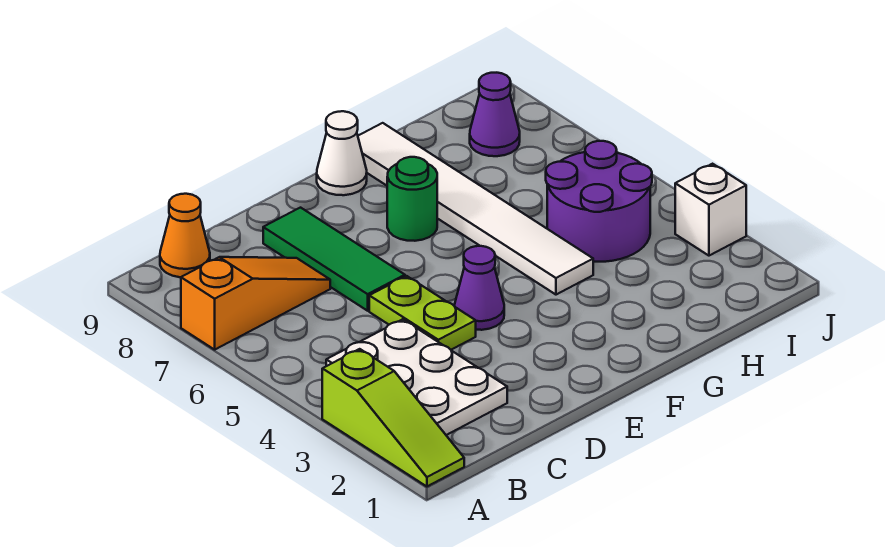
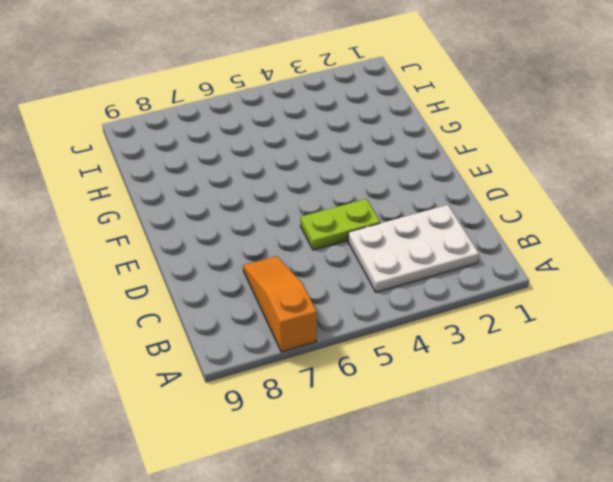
none -> lime 1x3 slope [322,349,464,487]
none -> orange 1x1 cone [160,194,210,277]
none -> green 1x3 tile [263,208,405,311]

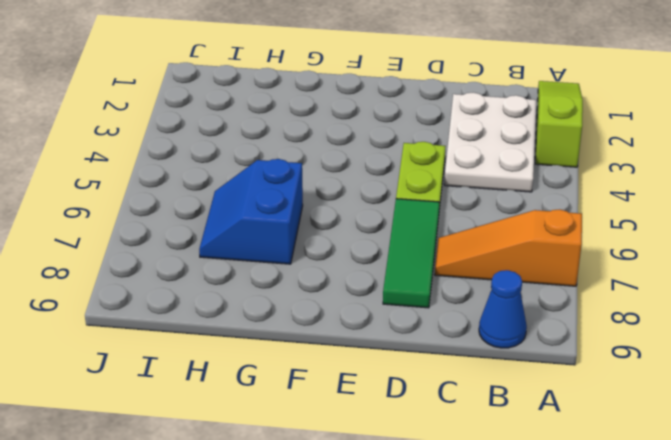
blue 1x1 cone [479,270,527,348] -> orange 1x1 cone [160,194,210,277]
blue 2x2 slope [199,159,303,264] -> white 1x6 tile [358,123,593,295]
none -> purple 1x1 cone [455,246,504,330]
none -> green 1x1 round brick [387,157,437,241]
none -> white 1x1 cone [317,111,367,195]

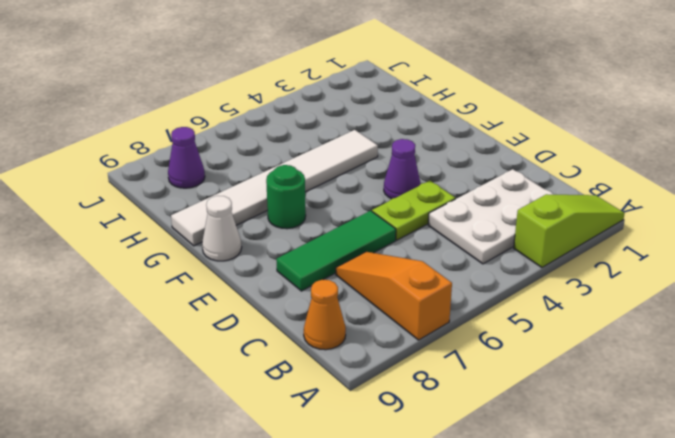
none -> purple 2x2 round brick [546,141,652,262]
none -> white 1x1 brick [675,164,746,256]

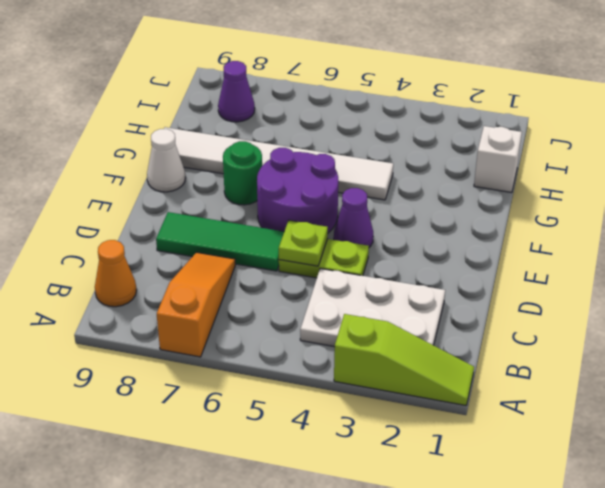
lime 1x1 plate [279,220,328,266] -> none
purple 2x2 round brick [257,148,338,233] -> purple 2x2 round brick moved to [546,141,652,262]
white 1x1 brick [474,126,522,193] -> white 1x1 brick moved to [675,164,746,256]

